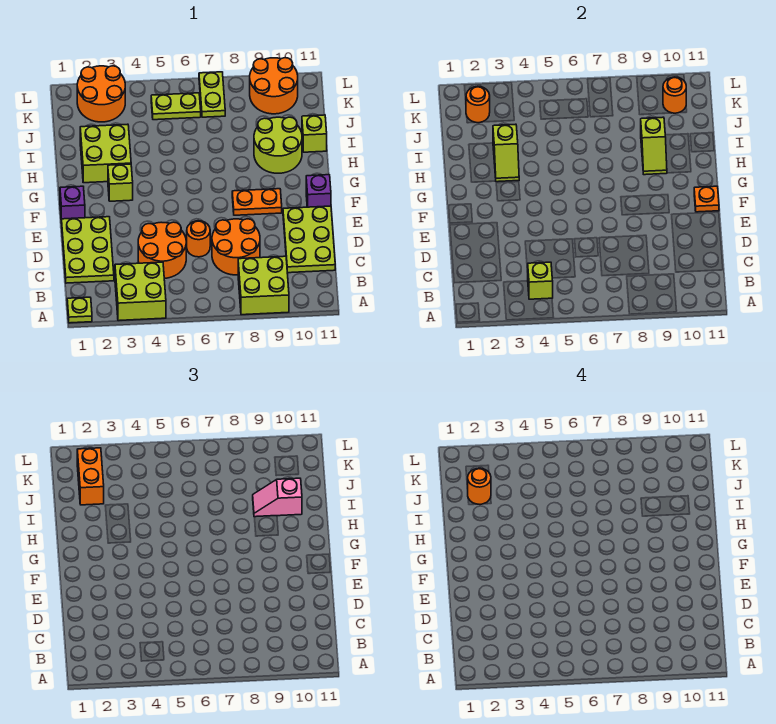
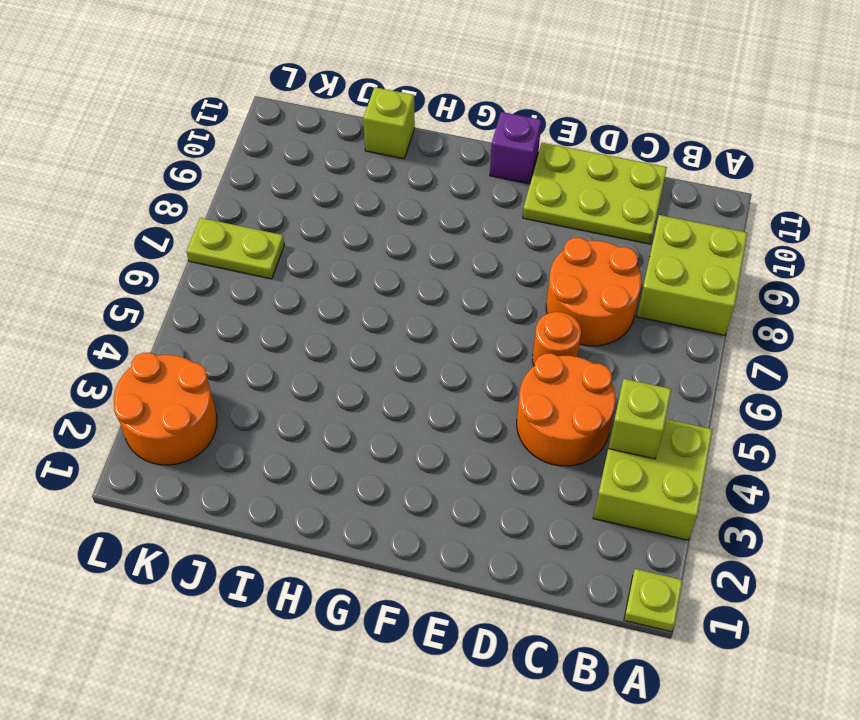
none -> lime 2x3 plate [62,217,114,283]
none -> purple 1x1 brick [60,186,85,223]
none -> orange 1x2 plate [232,189,282,215]

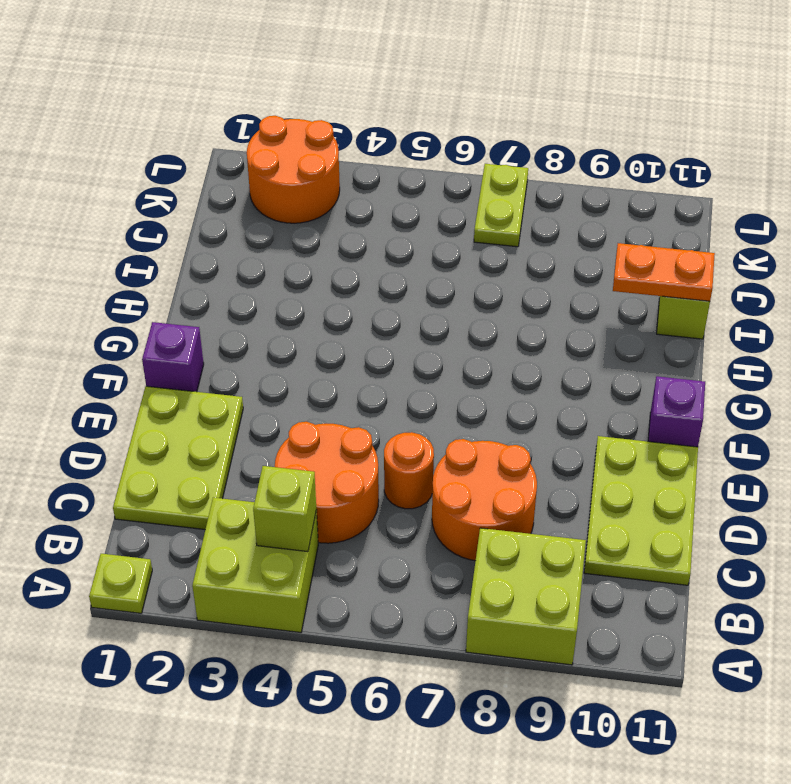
orange 1x2 plate [613,243,715,301] -> orange 1x2 plate moved to [232,189,282,215]
none -> lime 1x1 brick [108,164,133,201]
none -> lime 2x2 brick [80,124,131,183]
none -> lime 2x2 round brick [254,117,302,173]

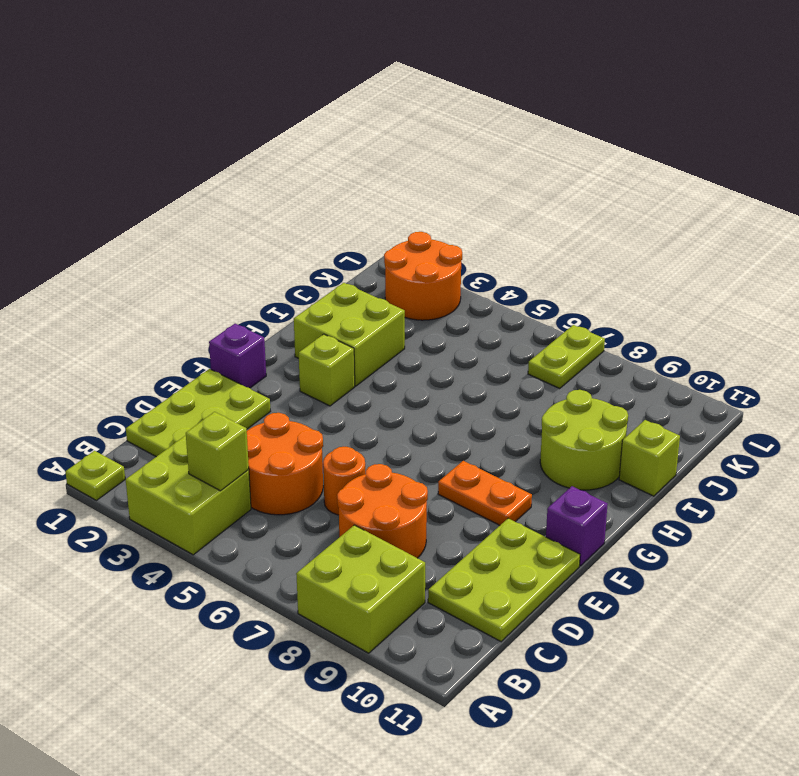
none -> lime 1x2 plate [151,93,201,120]
none -> orange 2x2 round brick [250,58,298,114]
none -> orange 1x1 plate [694,186,719,212]

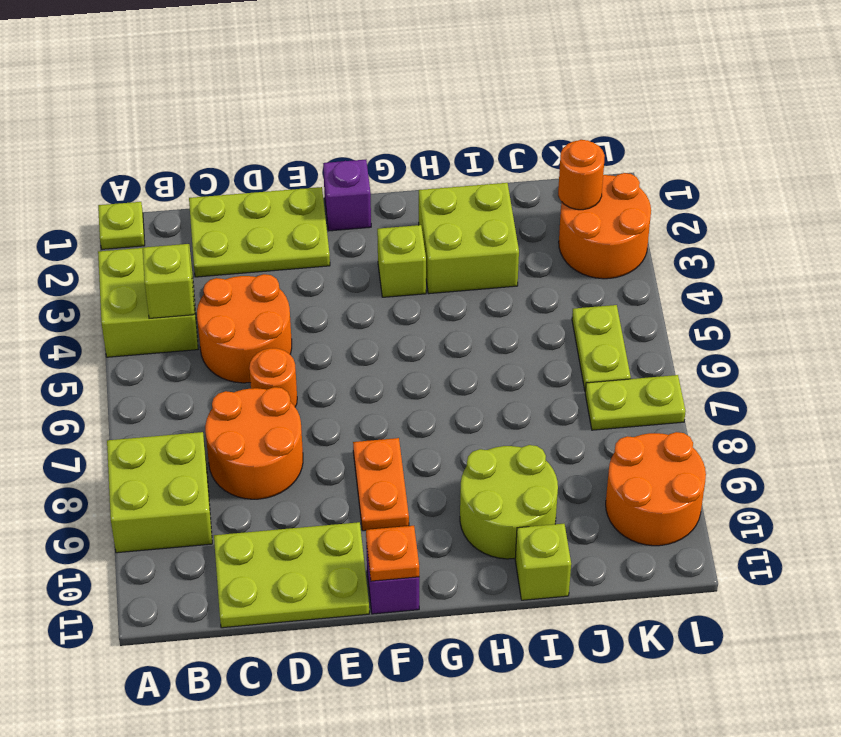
none -> lime 1x2 slope [493,124,519,182]
none -> lime 1x2 slope [641,117,667,175]
none -> orange 1x1 round brick [663,77,686,113]

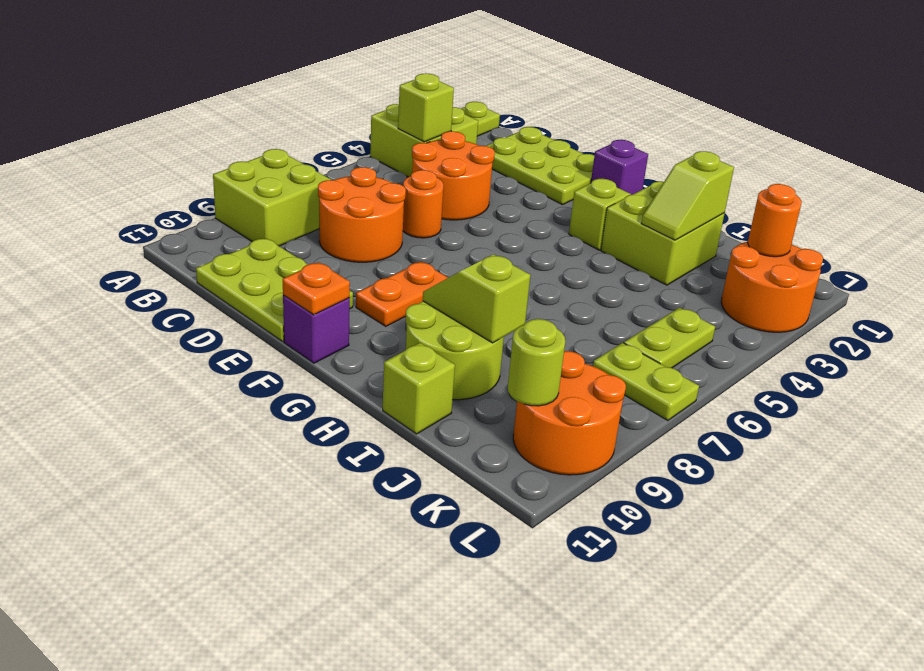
lime 1x2 slope [641,151,734,240] -> lime 1x2 slope turned to [493,124,519,182]
lime 1x1 round brick [508,319,565,406] -> orange 1x1 round brick [663,77,686,113]
none -> pink 1x2 slope [253,478,302,517]
none -> orange 1x2 brick [77,448,104,505]
none -> orange 1x1 round brick [468,468,491,504]

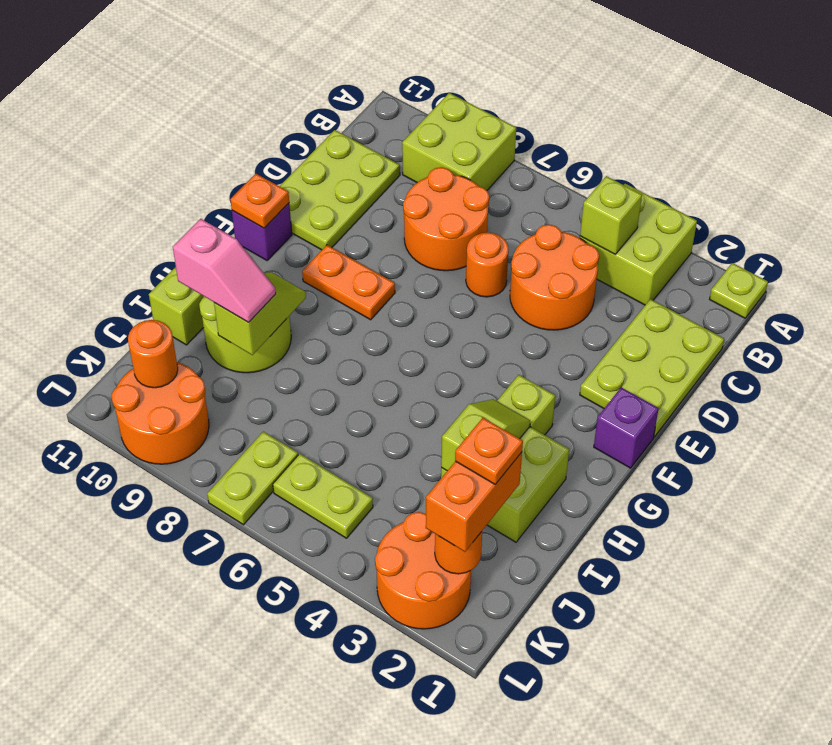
orange 1x1 plate [455,418,523,484] -> orange 1x1 round brick [468,468,491,504]

